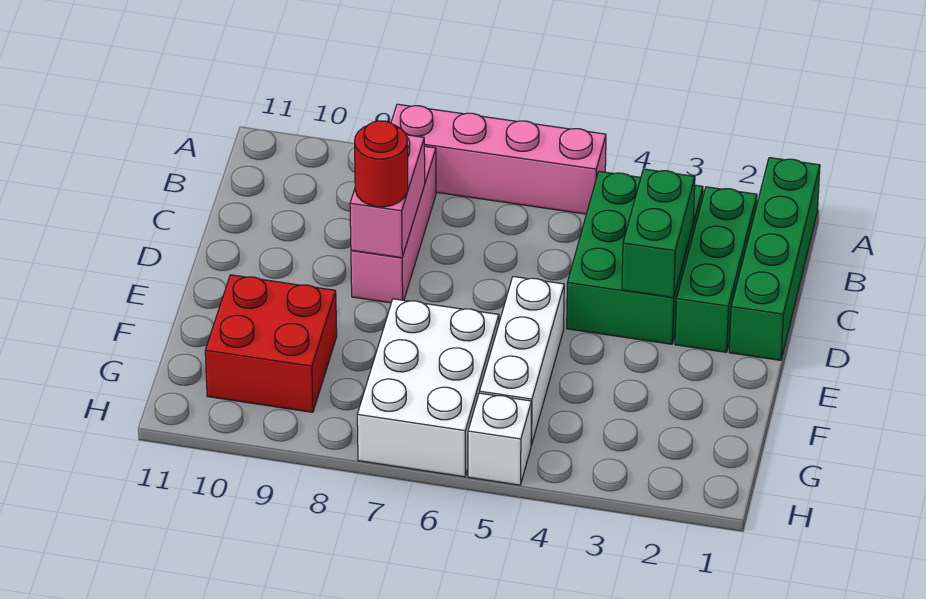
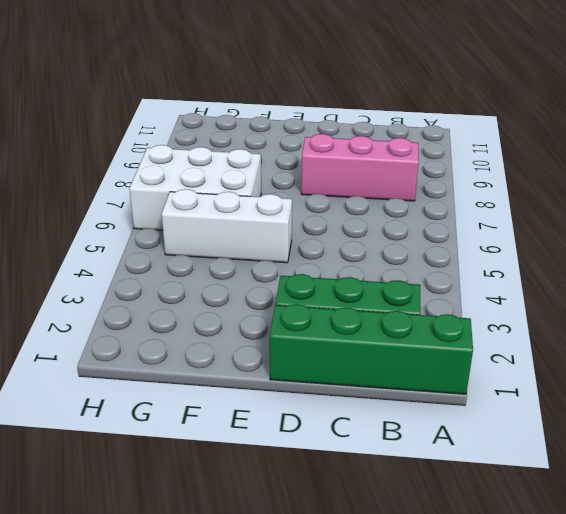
none -> pink 1x4 brick [391,104,606,214]
none -> green 2x3 brick [567,171,703,344]
none -> red 2x2 brick [205,275,337,412]

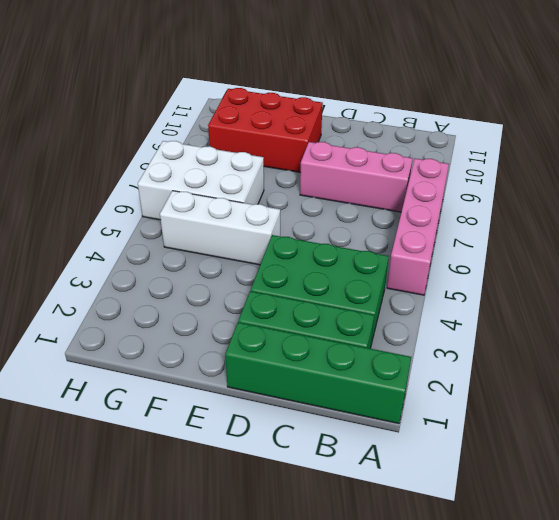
red 2x3 brick [208,88,323,172] -> red 2x2 brick [205,275,337,412]
none -> white 1x1 brick [468,393,532,485]
none -> green 1x2 brick [622,169,695,298]
none -> pink 1x2 brick [350,135,425,258]

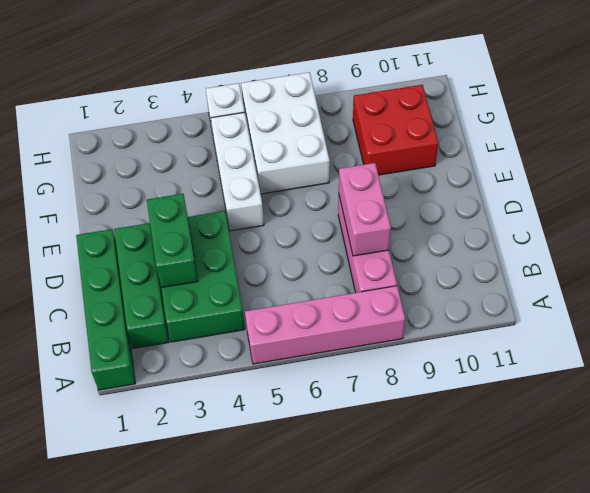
none -> red 1x1 round brick [355,121,408,207]

